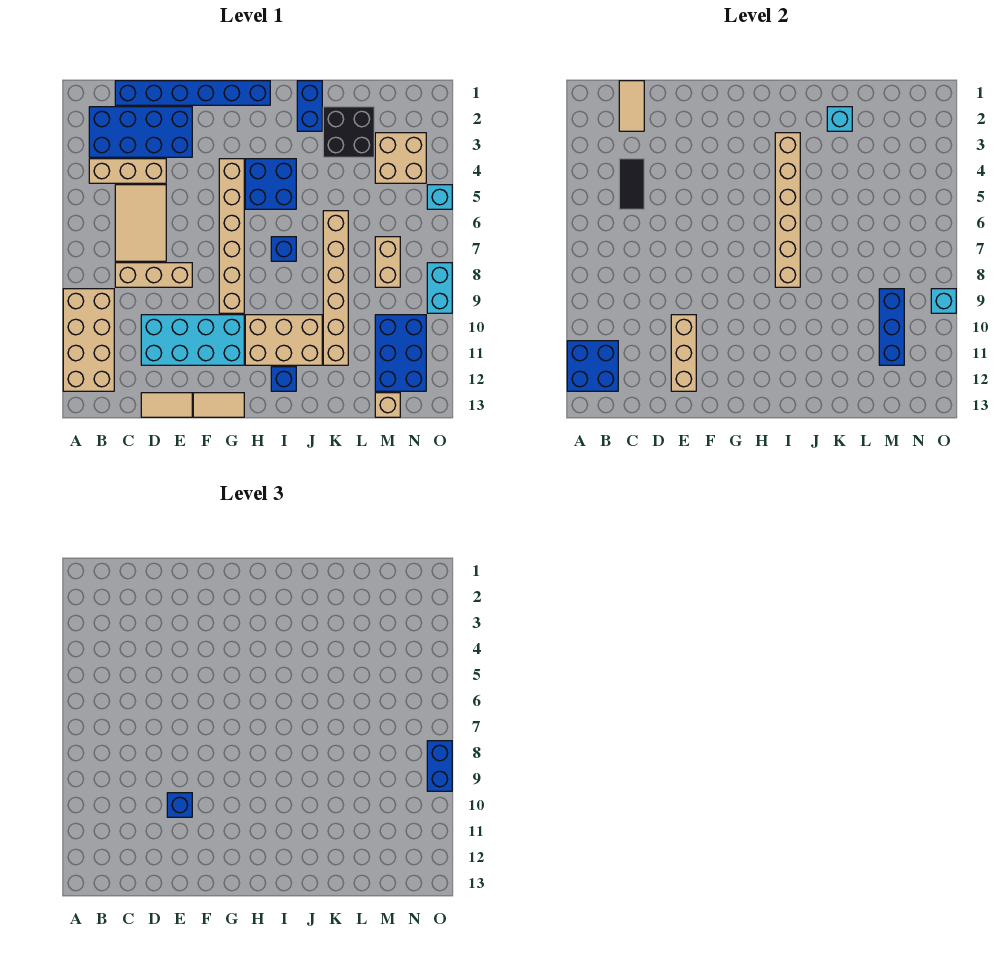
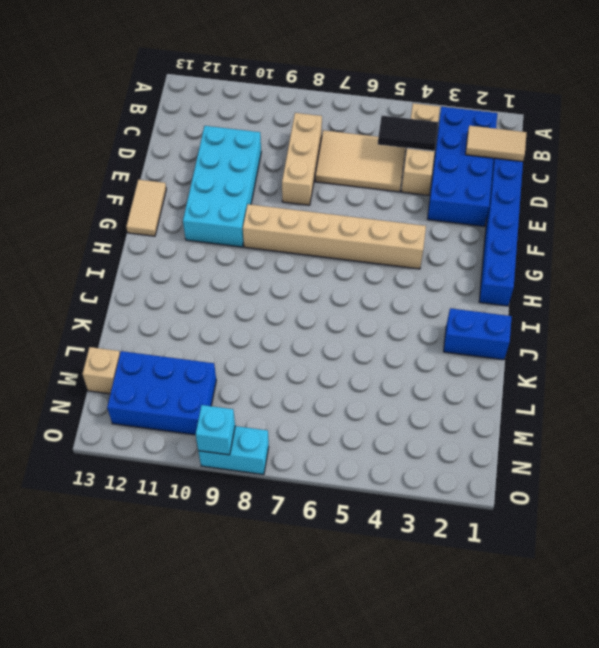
none -> tan 2x4 brick [63,289,114,391]
none -> tan 1x2 tile [141,393,192,417]
none -> blue 2x2 brick [245,159,296,209]
none -> tan 2x3 brick [245,315,322,365]

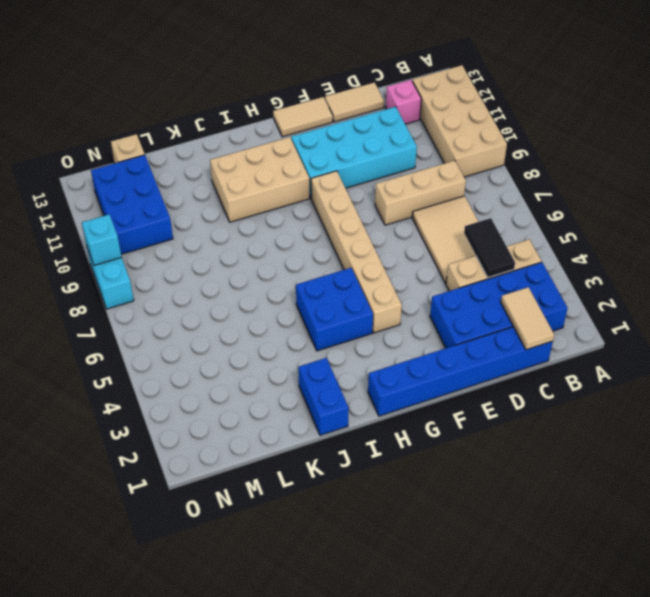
pink 1x1 brick [386,80,421,124] -> none
none -> blue 1x1 brick [271,237,296,261]
none -> blue 1x1 brick [271,367,296,391]
none -> black 2x2 brick [323,107,374,157]
none -> tan 1x6 brick [323,211,348,365]

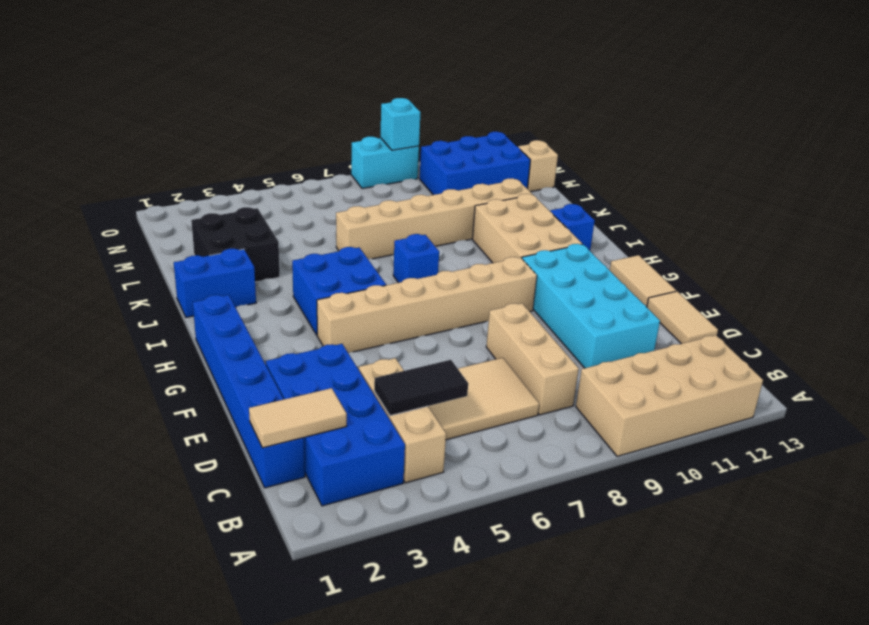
none -> tan 2x2 brick [375,133,426,183]
none -> tan 1x2 brick [375,237,400,287]
none -> cyan 1x1 brick [427,185,452,209]
none -> blue 2x2 brick [567,341,618,391]

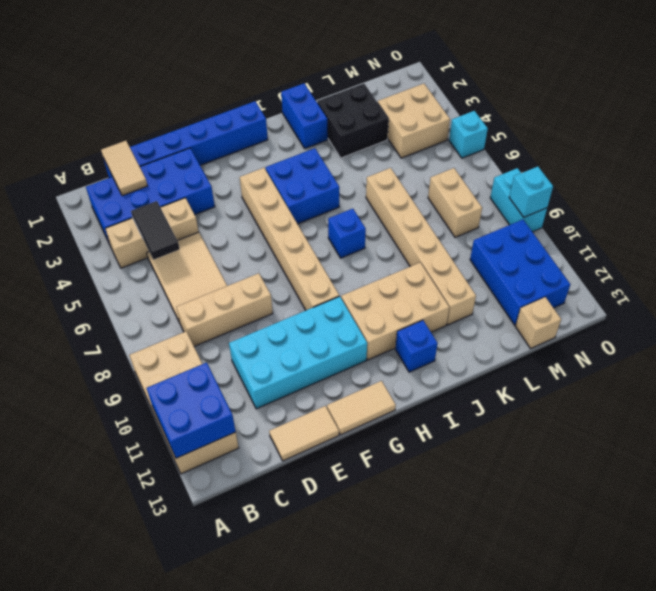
none -> tan 1x3 brick [671,315,696,391]
none -> tan 1x6 brick [775,133,800,287]
none -> cyan 1x1 brick [827,107,852,131]
none -> blue 1x3 brick [879,289,904,365]

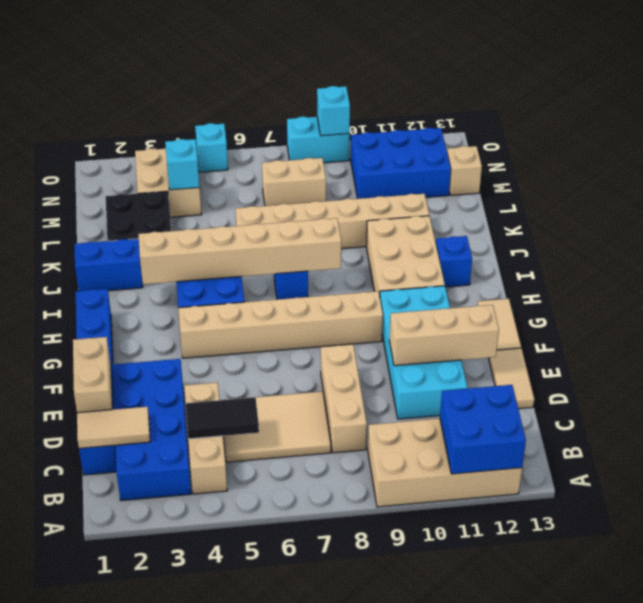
tan 1x2 brick [73,337,112,413] -> none
cyan 1x1 brick [165,139,200,190] -> cyan 1x1 brick moved to [827,107,852,131]
none -> blue 1x3 brick [879,289,904,365]
none -> blue 1x1 brick [167,793,192,817]
none -> blue 1x2 brick [427,741,452,791]

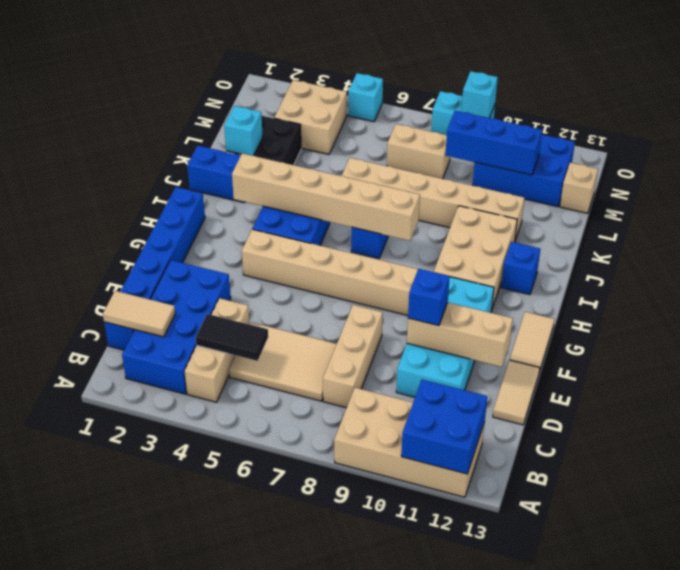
none -> blue 1x2 brick [427,741,452,791]

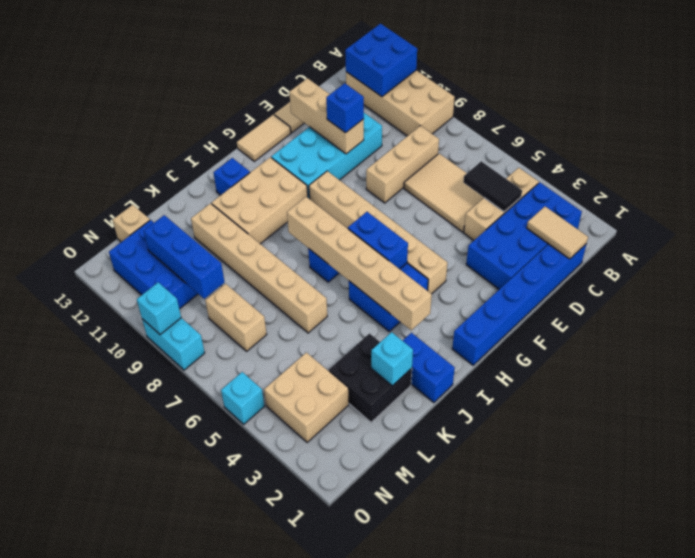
blue 1x2 brick [348,212,408,269] -> blue 1x2 brick moved to [427,741,452,791]

